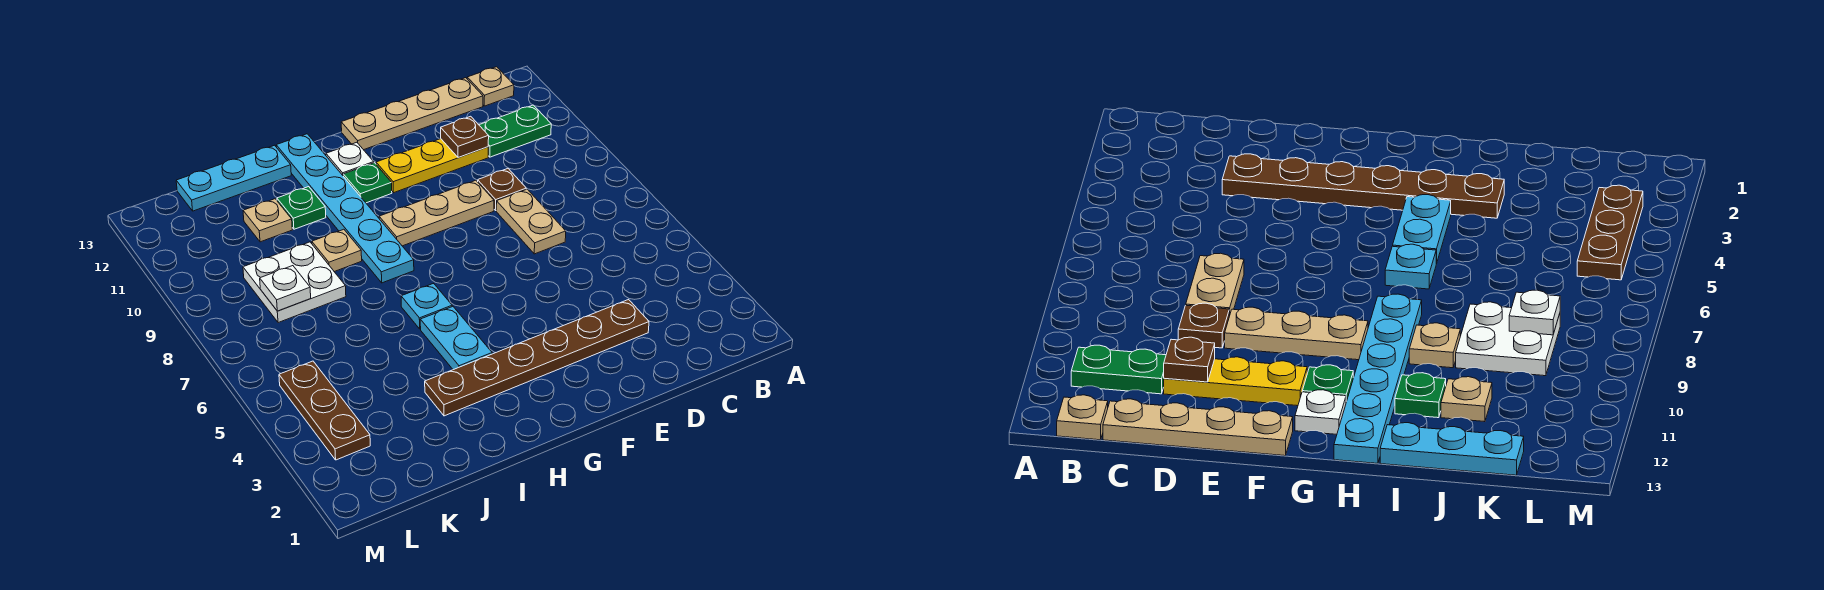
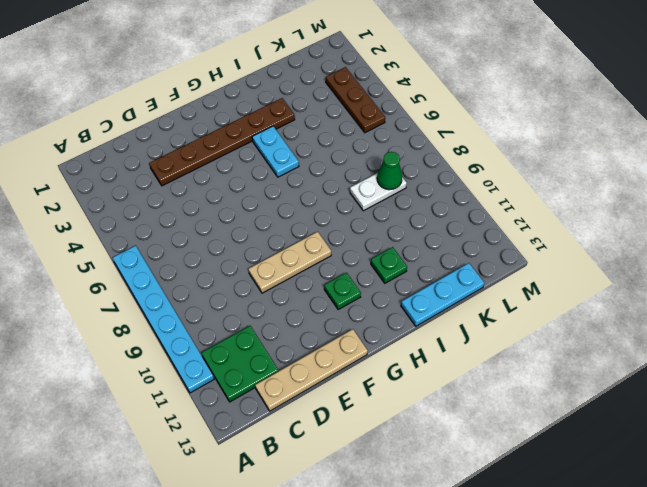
cyan 1x6 plate [113,246,214,393] -> cyan 1x6 plate moved to [276,134,414,283]
green 2x2 plate [202,326,279,402] -> green 1x2 plate [479,105,551,157]
white 1x2 plate [350,173,407,211] -> white 2x2 plate [243,242,346,323]
green 1x1 cone [377,152,402,190] -> white 1x1 plate [260,266,311,311]
none -> tan 1x1 plate [467,67,514,106]
none -> tan 1x2 plate [496,189,566,254]
none -> brown 1x1 plate [478,169,526,211]

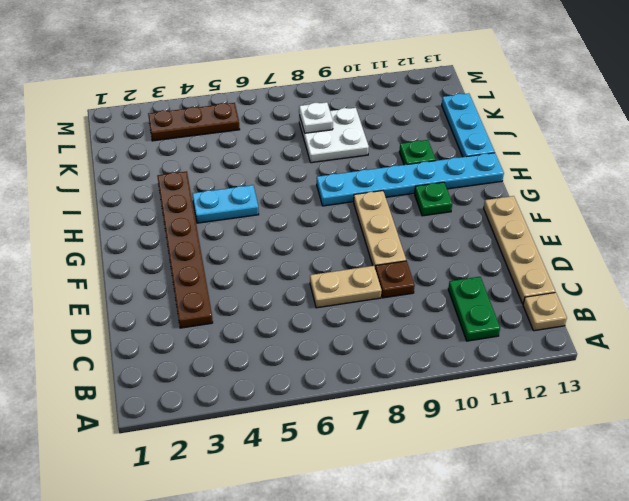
none -> yellow 1x3 plate [376,139,488,193]
none -> white 1x1 plate [326,142,374,175]
none -> cyan 1x1 plate [401,283,452,329]

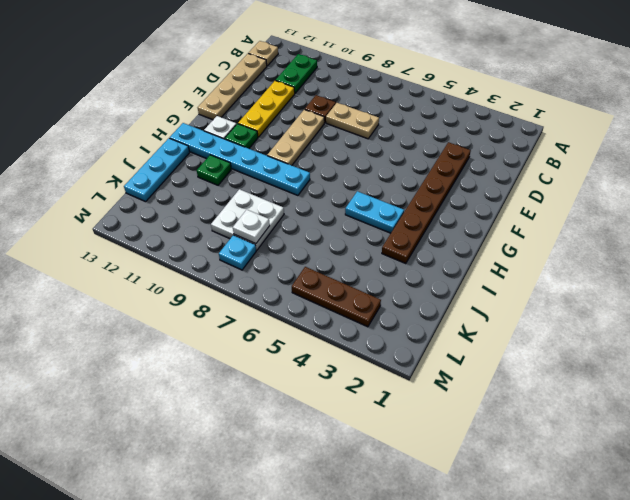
cyan 1x1 plate [219,235,256,270] -> cyan 1x1 plate moved to [401,283,452,329]
none -> tan 1x1 plate [312,229,362,272]
none -> tan 1x1 plate [243,199,292,242]
none -> brown 1x1 plate [441,116,489,157]

